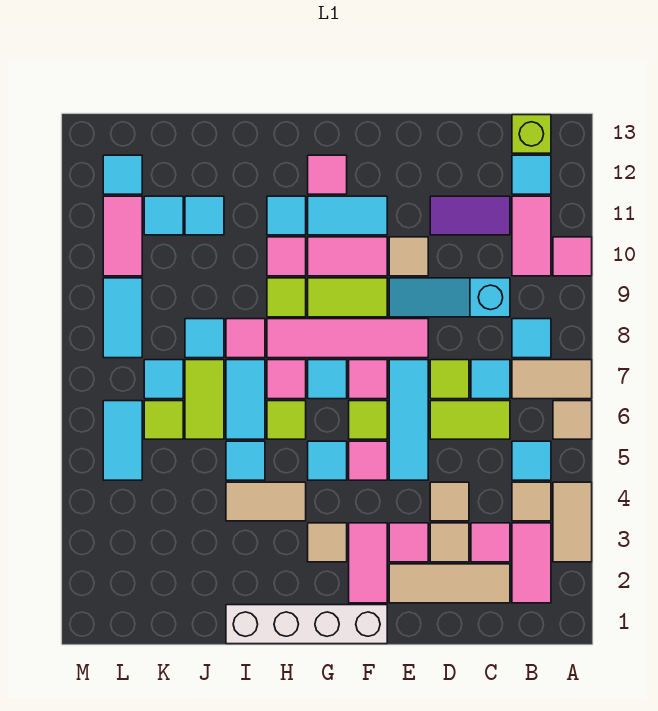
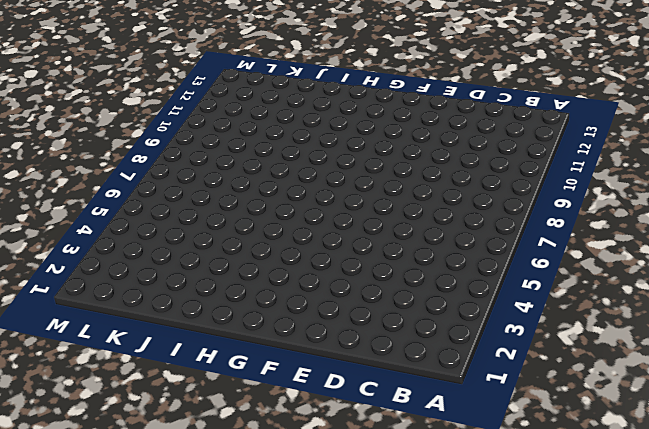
none -> tan 1x2 tile [553,482,592,562]
none -> tan 1x1 tile [553,401,592,439]
none -> tan 1x2 tile [512,360,592,399]
none -> pink 1x1 tile [553,237,592,276]

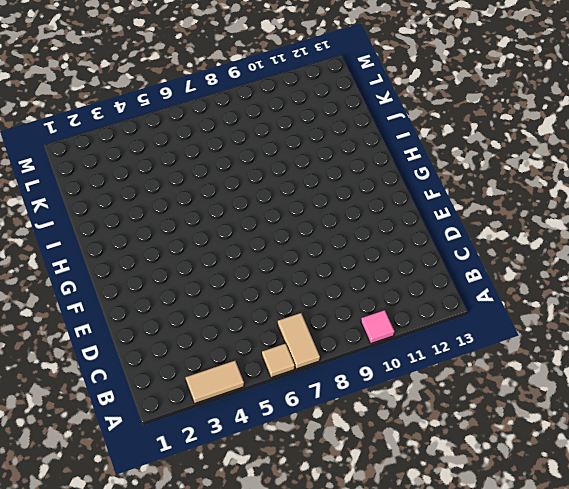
none -> pink 1x2 tile [512,523,551,603]
none -> tan 1x1 tile [512,482,551,521]
none -> cyan 1x1 tile [512,441,551,480]
none -> cyan 1x1 tile [512,319,551,358]

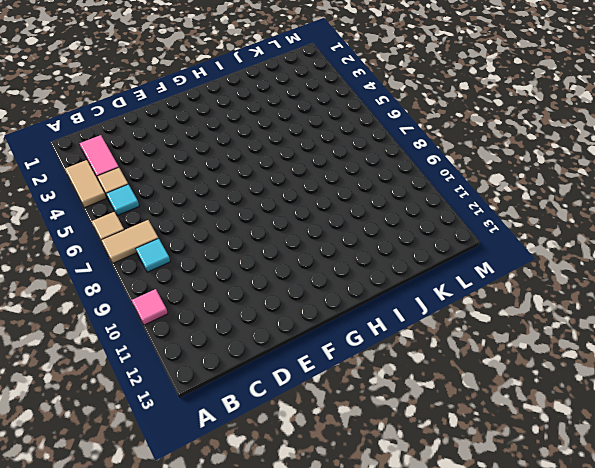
none -> pink 1x2 tile [512,196,551,276]
none -> cyan 1x1 tile [512,155,551,194]
none -> lime 1x1 brick [512,115,551,153]
none -> tan 1x3 tile [389,564,510,603]

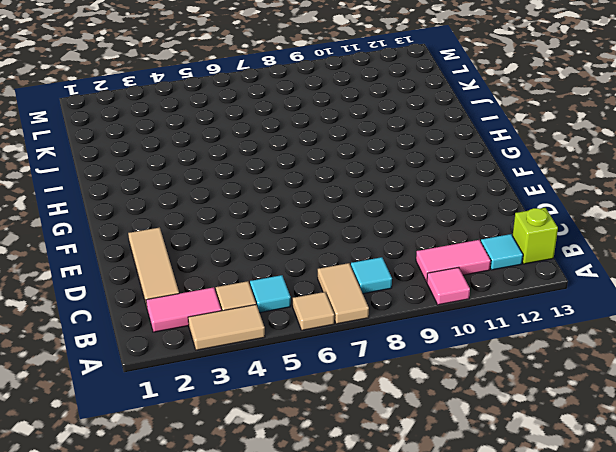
none -> pink 1x1 tile [471,523,510,562]
none -> lime 1x2 tile [430,401,510,439]
none -> cyan 1x1 tile [471,360,510,399]
none -> cyan 1x3 slope [389,278,510,317]

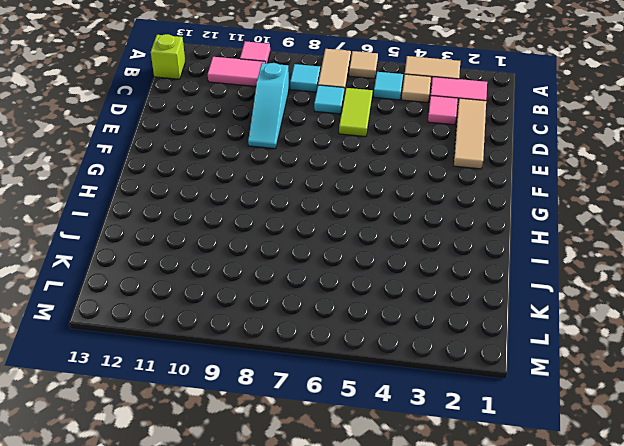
none -> cyan 1x1 tile [512,155,551,194]
none -> purple 1x2 tile [430,196,510,235]
none -> tan 1x1 tile [430,523,469,562]
none -> tan 1x1 tile [430,482,469,521]

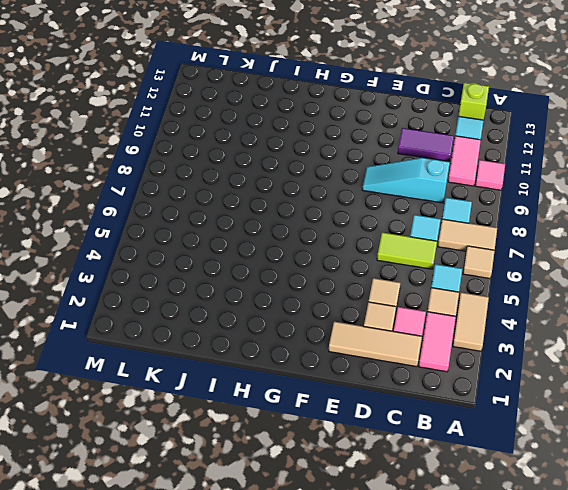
none -> lime 1x1 tile [430,360,469,399]
none -> pink 1x1 tile [389,523,428,562]
none -> cyan 1x3 tile [389,360,428,480]
none -> pink 1x4 tile [267,319,428,358]

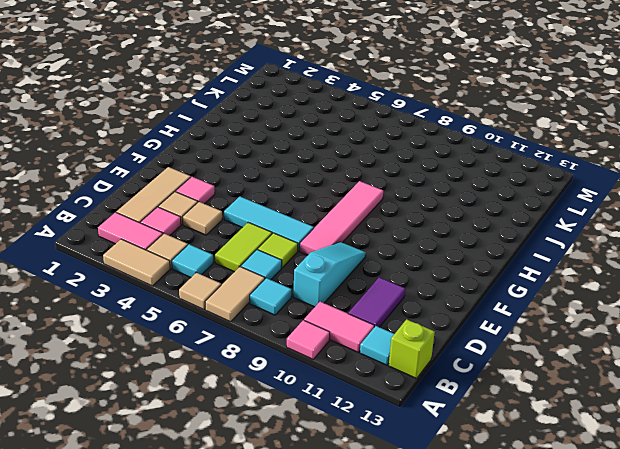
none -> tan 1x1 tile [389,237,428,276]
none -> white 1x4 brick [226,605,387,644]
none -> pink 1x2 tile [349,523,387,603]
none -> pink 1x1 tile [349,441,387,480]

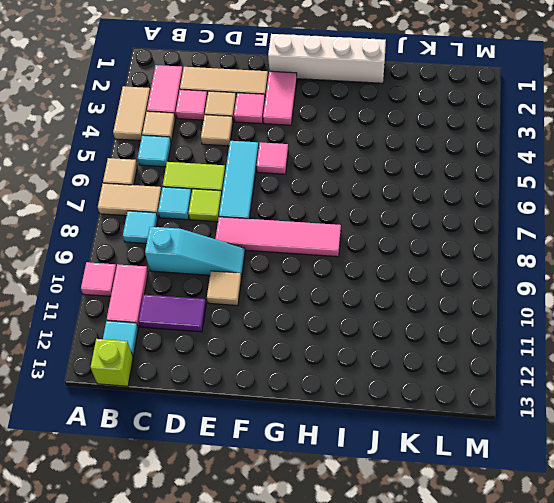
none -> lime 1x1 tile [349,401,387,439]
none -> pink 1x1 tile [349,360,387,399]
none -> lime 1x2 tile [308,278,387,317]
none -> pink 1x2 tile [308,237,387,276]

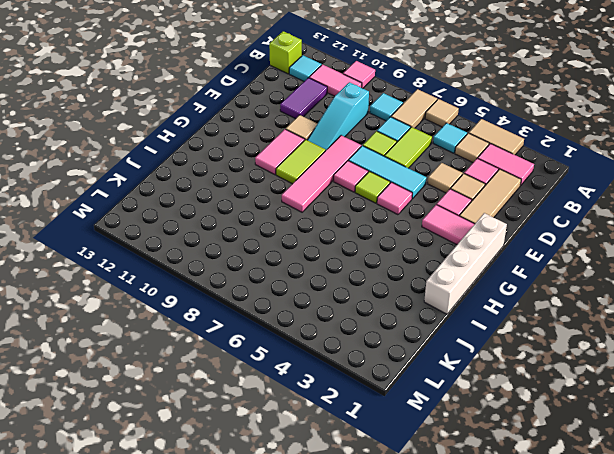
none -> cyan 1x2 tile [308,196,387,235]
none -> tan 1x1 tile [308,523,347,562]
none -> cyan 1x1 tile [308,441,347,480]
none -> cyan 1x1 tile [308,360,347,399]

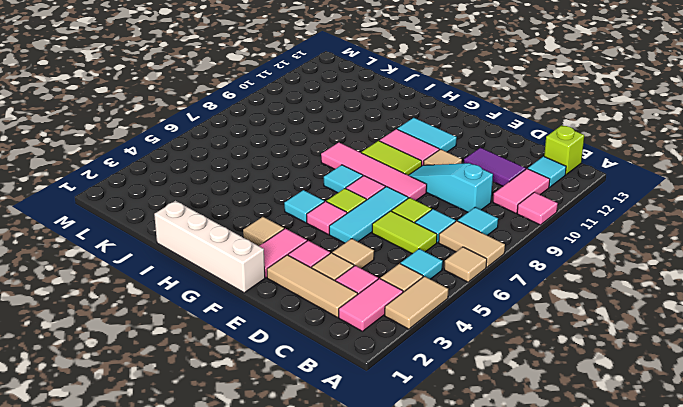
none -> pink 1x1 tile [308,155,347,194]
none -> tan 1x2 tile [226,482,306,521]
none -> lime 1x1 tile [267,401,306,439]
none -> pink 1x1 tile [267,360,306,399]

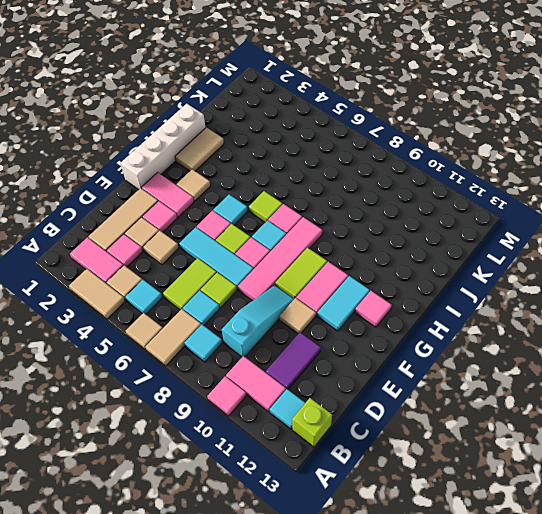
tan 1x2 tile [175,127,224,171] -> tan 1x2 tile moved to [226,482,306,521]
none -> lime 1x1 tile [267,278,306,317]
none -> pink 1x1 tile [267,237,306,276]
none -> cyan 1x1 tile [267,196,306,235]
none -> cyan 1x1 tile [226,441,265,480]

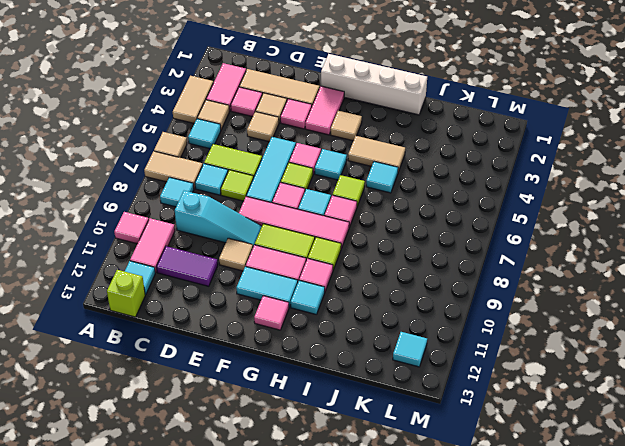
none -> cyan 1x2 tile [226,360,265,439]
none -> pink 1x1 tile [226,319,265,358]
none -> lime 1x2 tile [185,360,224,439]
none -> cyan 1x1 tile [185,319,224,358]

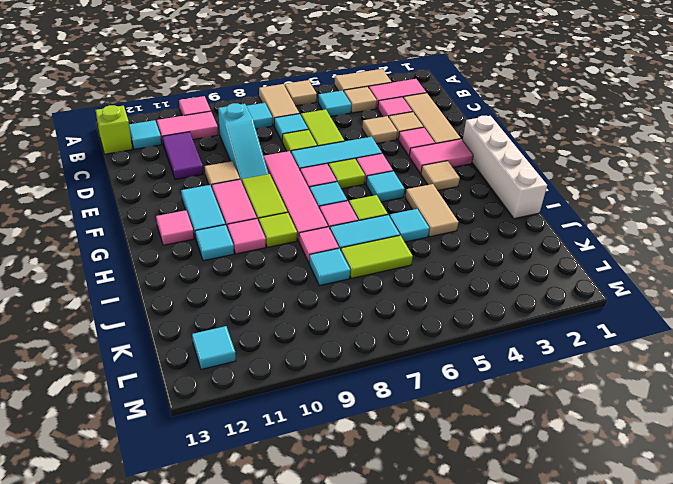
none -> cyan 1x1 tile [185,196,224,235]
none -> lime 1x1 tile [144,401,183,439]
none -> cyan 1x1 tile [144,360,183,399]
none -> cyan 1x1 tile [144,196,183,235]

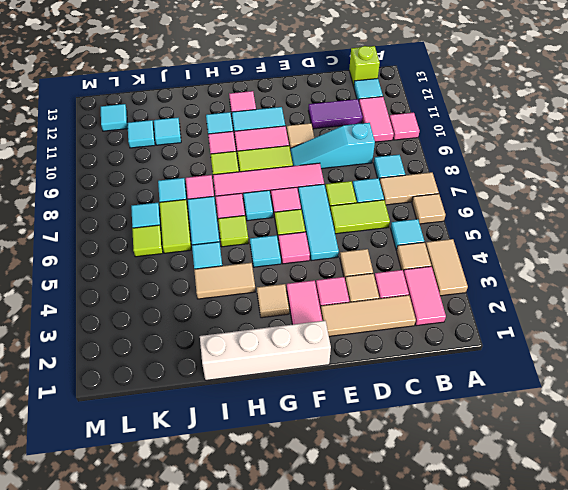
none -> cyan 1x2 tile [103,401,142,480]
none -> cyan 1x2 tile [103,278,142,358]
none -> pink 1x2 tile [103,196,142,276]

